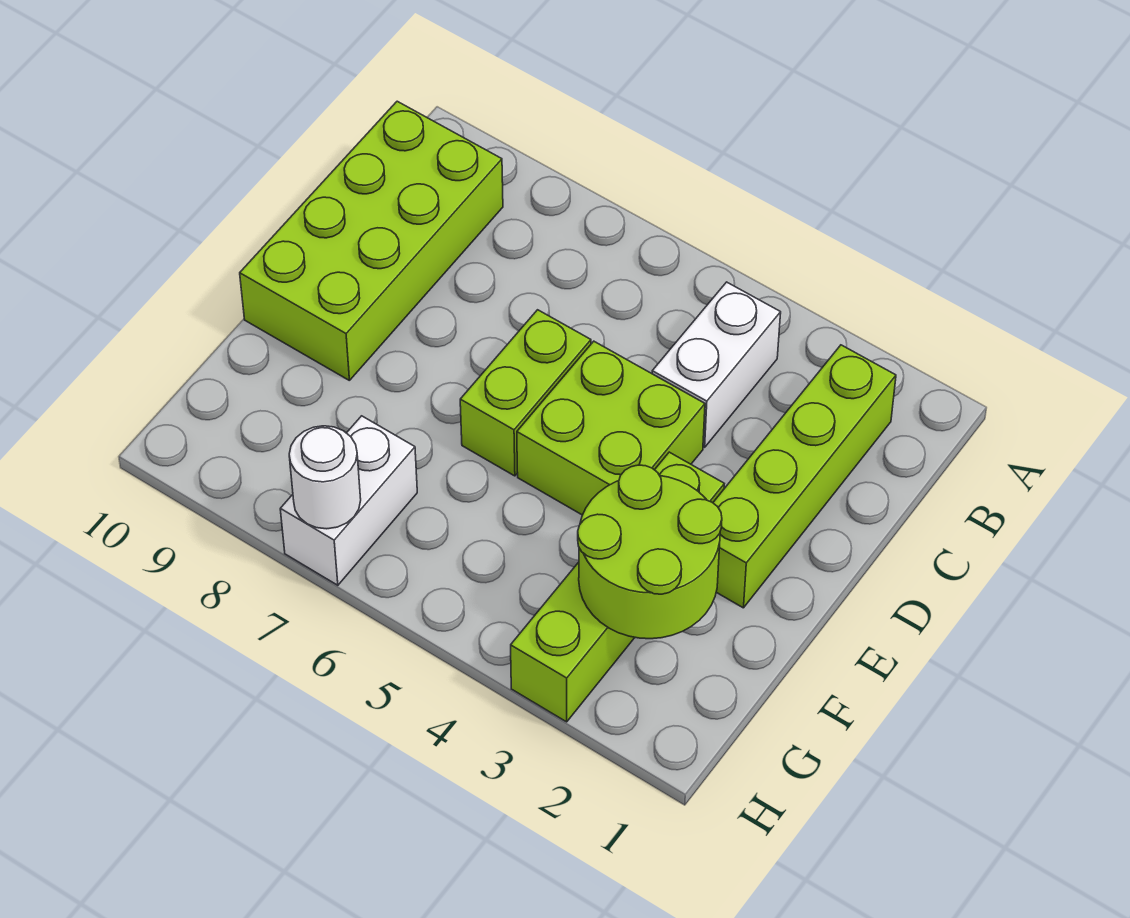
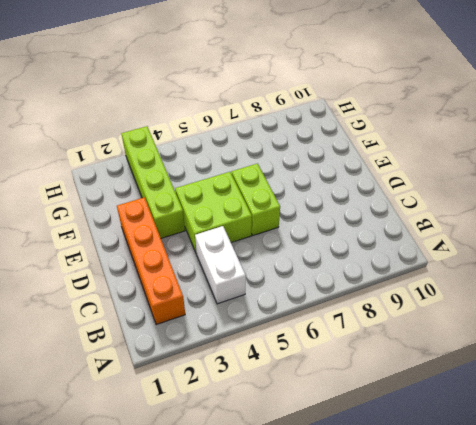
orange 1x4 brick [117,197,185,325] -> lime 1x4 brick [713,345,896,608]
none -> lime 2x4 brick [240,101,503,380]
none -> white 1x2 brick [280,416,417,585]

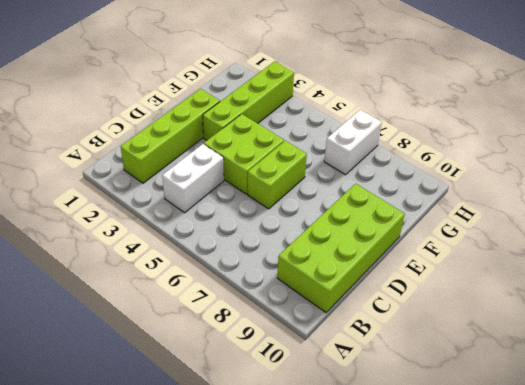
none -> lime 2x2 round brick [578,465,722,639]
none -> white 1x1 round brick [289,426,361,529]

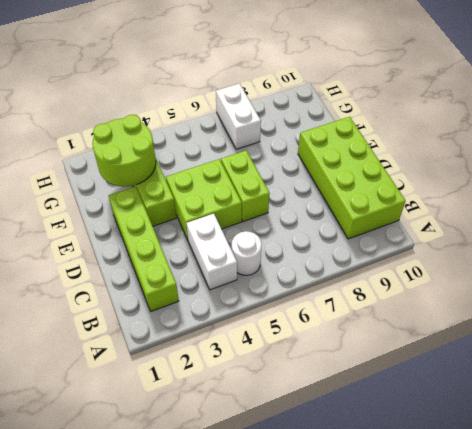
white 1x1 round brick [232,231,262,275] -> white 1x1 round brick moved to [289,426,361,529]

